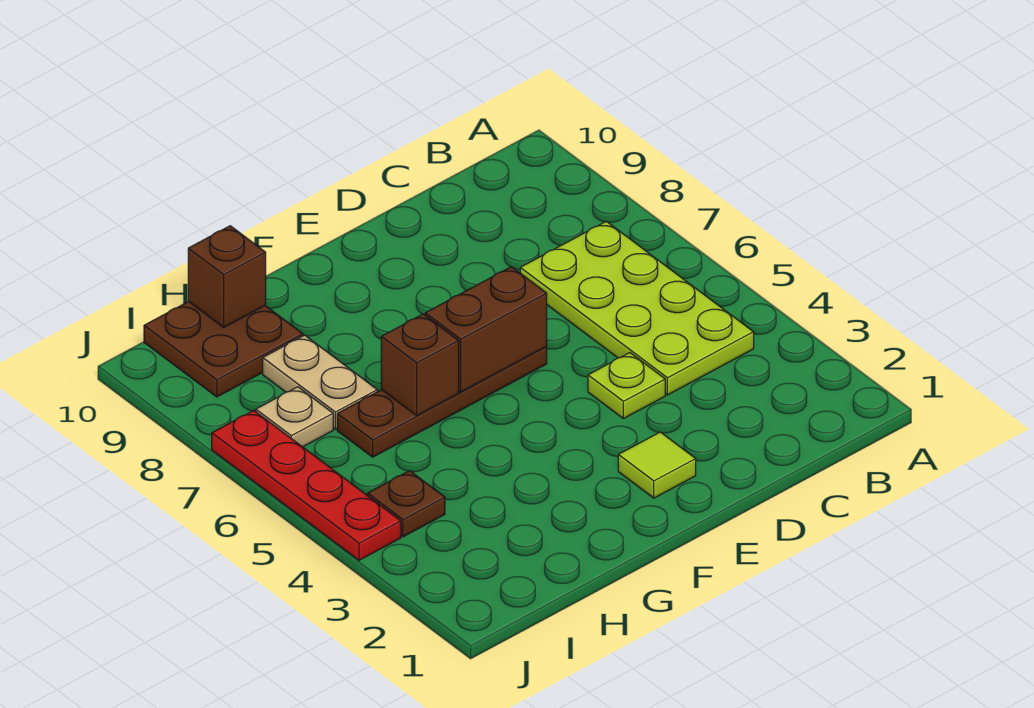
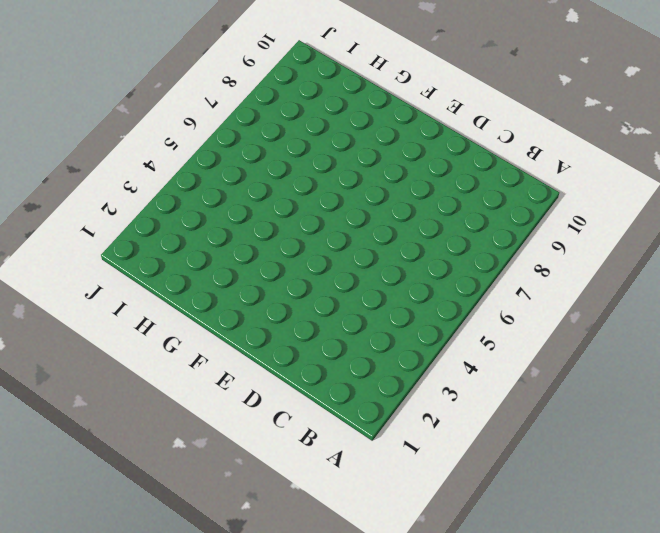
none -> lime 2x4 plate [520,221,754,395]
none -> lime 1x1 plate [588,353,665,419]
none -> lime 1x1 tile [618,432,696,498]

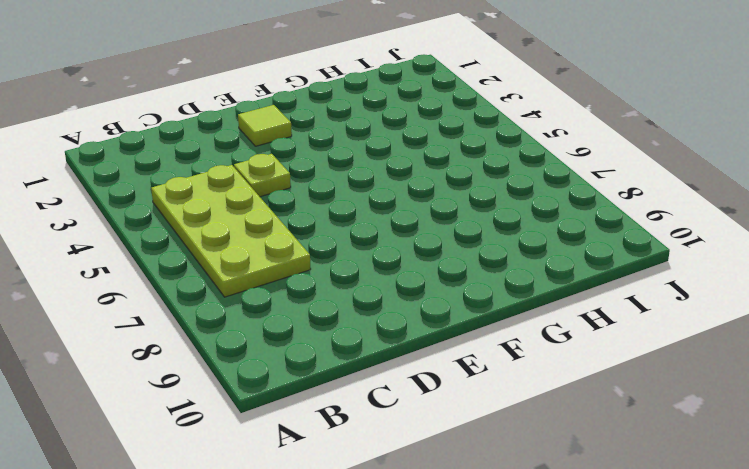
none -> brown 1x4 plate [337,346,547,457]
none -> tan 1x2 plate [263,335,377,429]
none -> brown 2x2 plate [144,302,303,397]

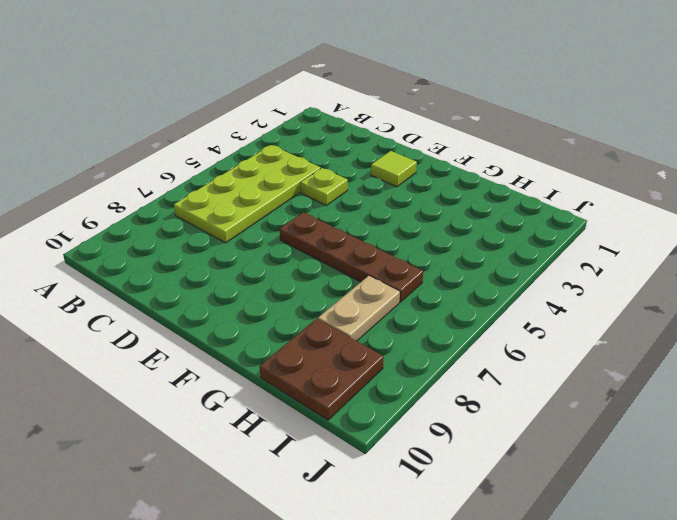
none -> brown 1x1 plate [367,471,445,537]
none -> tan 1x1 plate [256,387,333,447]
none -> red 1x4 plate [212,410,401,560]

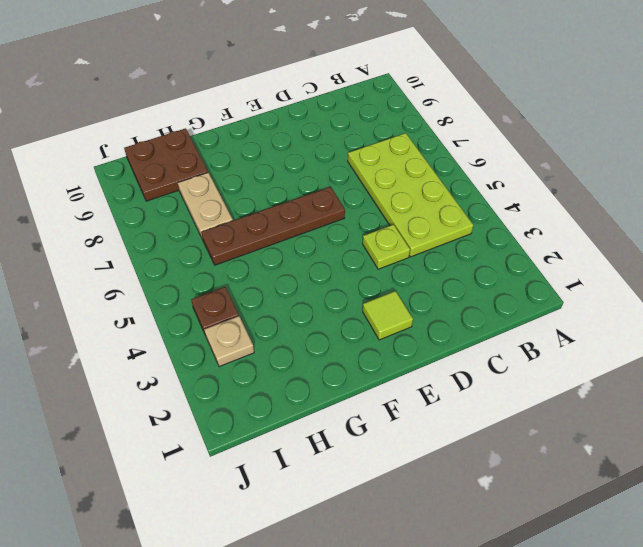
tan 1x1 plate [204,316,254,367] -> tan 1x1 plate moved to [256,387,333,447]
none -> red 1x4 plate [212,410,401,560]
none -> brown 1x2 brick [425,267,547,392]
none -> brown 1x1 brick [381,314,459,416]

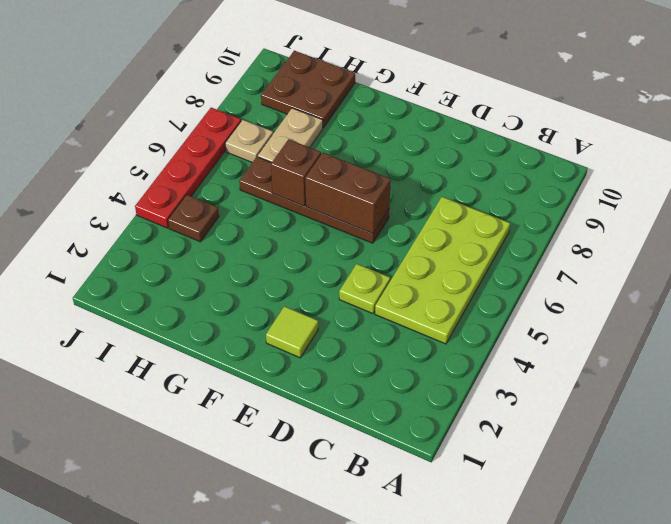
none -> brown 1x1 brick [188,226,266,327]

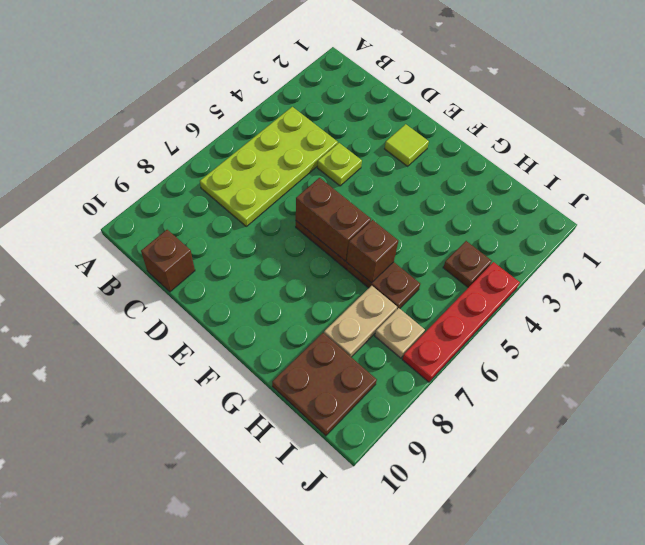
brown 1x1 brick [141,230,195,292] -> brown 1x1 brick moved to [188,226,266,327]

